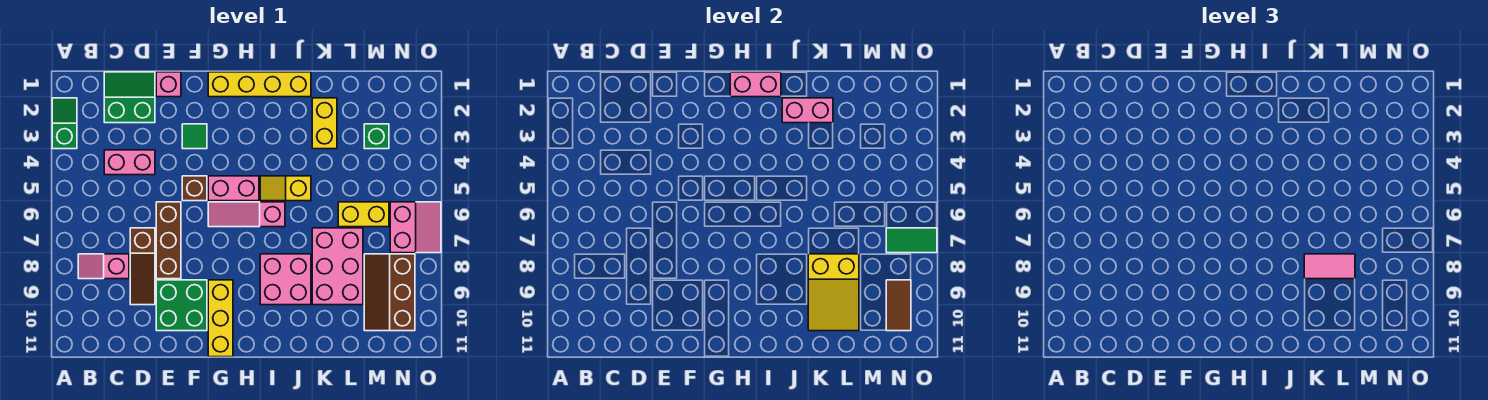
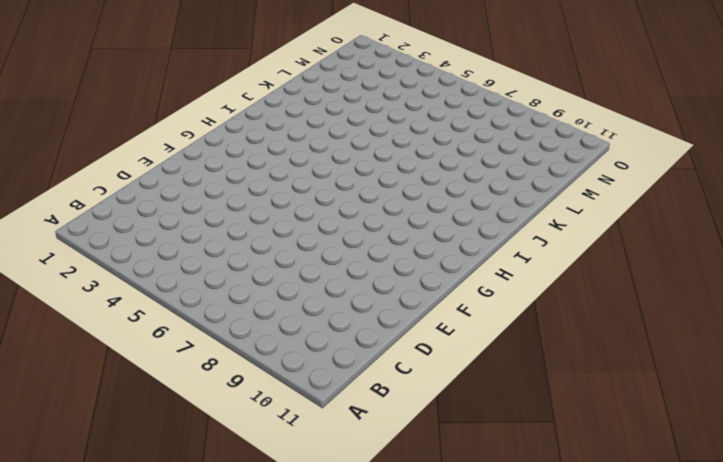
none -> green 1x2 slope [52,98,77,149]
none -> pink 1x2 slope [78,254,129,279]
none -> green 2x2 slope [104,72,155,123]

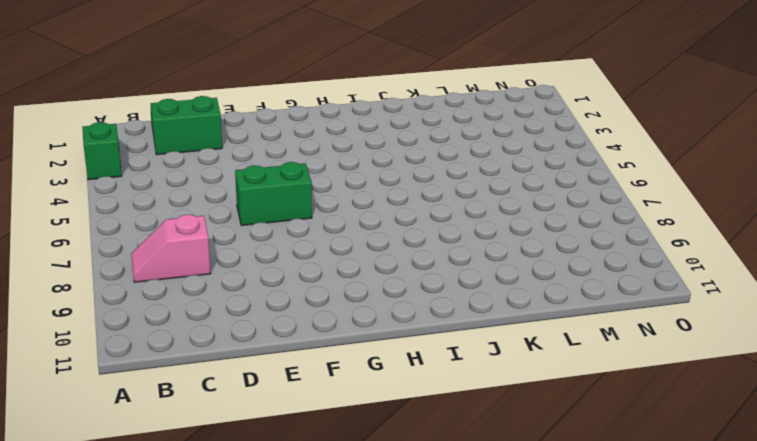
green 1x2 brick [235,162,312,226] -> brown 1x3 brick [156,202,181,279]
none -> pink 1x2 brick [104,150,155,175]
none -> brown 1x3 slope [130,228,155,305]
none -> pink 1x1 brick [156,72,181,97]

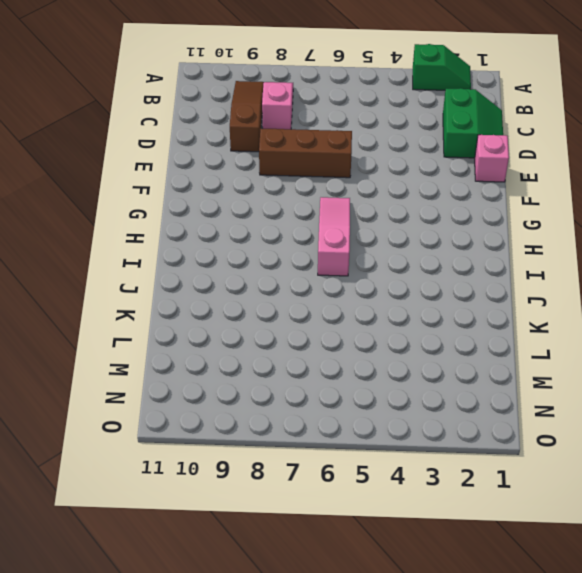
brown 1x3 slope [230,81,264,152] -> brown 1x3 slope turned to [130,228,155,305]
none -> pink 1x2 brick [104,150,155,175]
none -> green 2x2 brick [156,280,207,331]
none -> green 1x1 tile [182,124,207,149]

